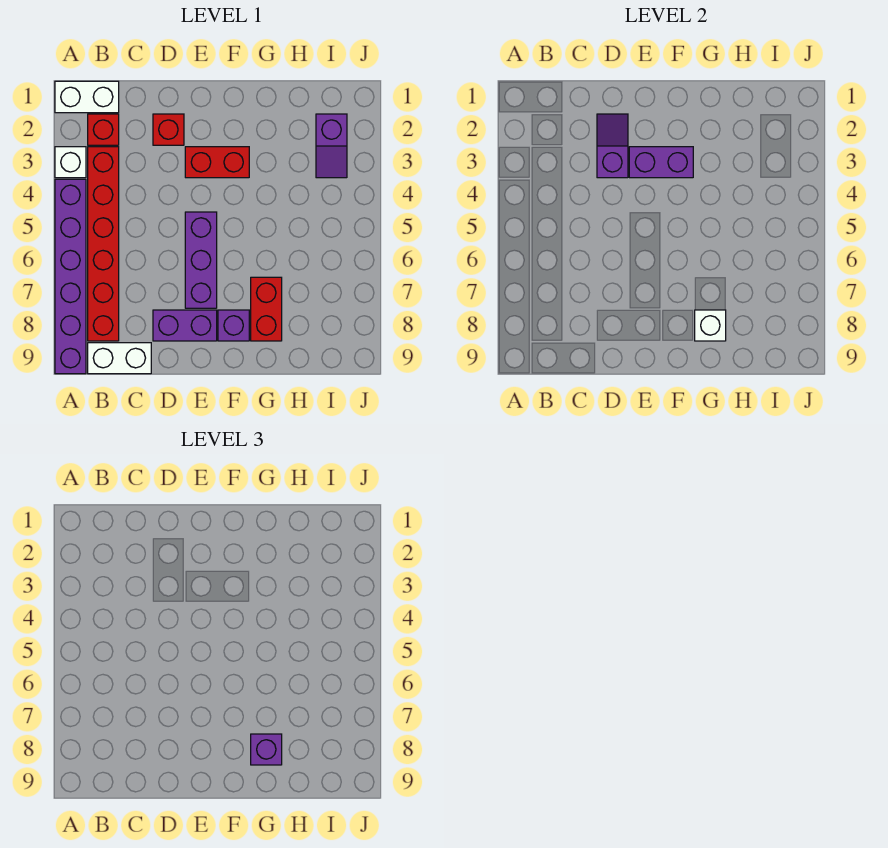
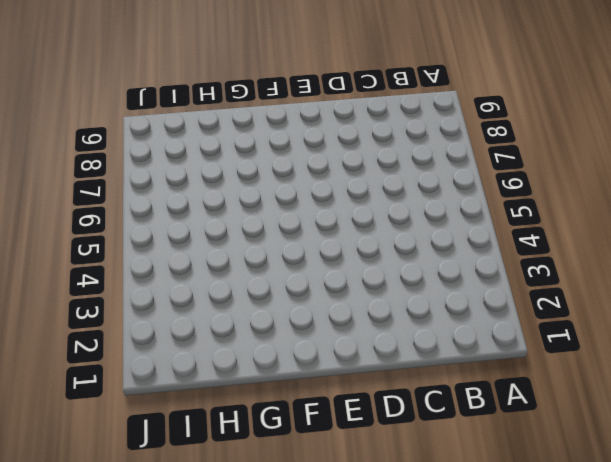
none -> white 1x2 brick [55,81,119,113]
none -> white 1x1 brick [55,147,86,178]
none -> purple 1x6 brick [55,179,86,374]

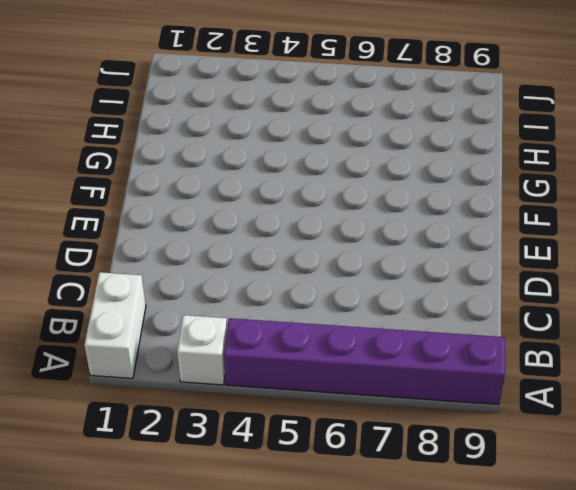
none -> red 1x1 brick [88,114,119,145]
none -> red 1x6 brick [88,147,119,341]
none -> white 1x2 brick [88,343,151,374]

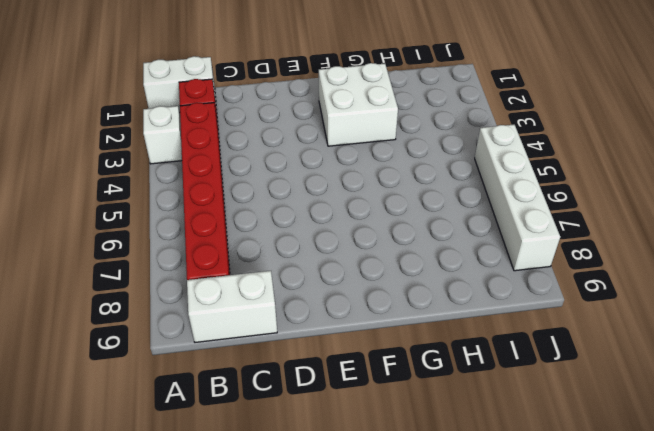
white 2x2 brick [319,63,398,146] -> red 1x2 brick [185,147,249,178]
white 1x4 brick [475,125,560,271] -> none
none -> purple 1x6 brick [55,179,86,374]
none -> red 1x1 brick [153,114,184,145]
none -> purple 1x2 brick [153,310,217,341]

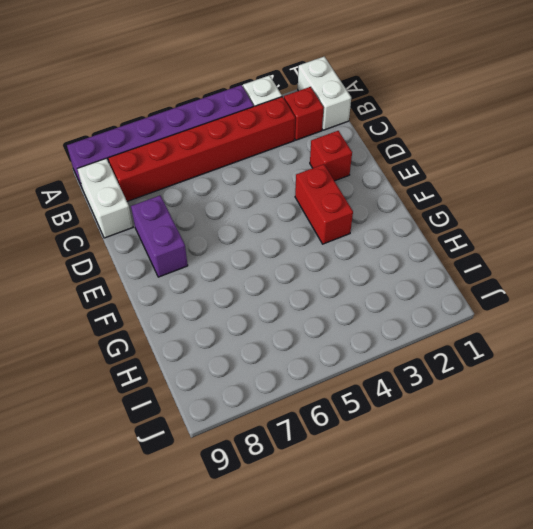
none -> purple 1x3 brick [185,212,217,308]
none -> purple 1x1 brick [218,310,249,341]
none -> red 1x2 brick [251,277,282,341]

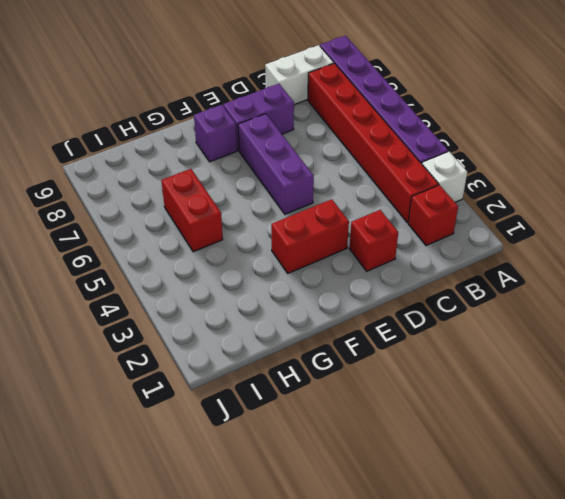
red 1x2 brick [161,169,223,252] -> red 1x2 brick moved to [251,277,282,341]
none -> white 1x2 brick [55,81,119,113]
none -> purple 1x2 slope [316,114,347,178]
none -> purple 1x2 slope [597,114,628,178]

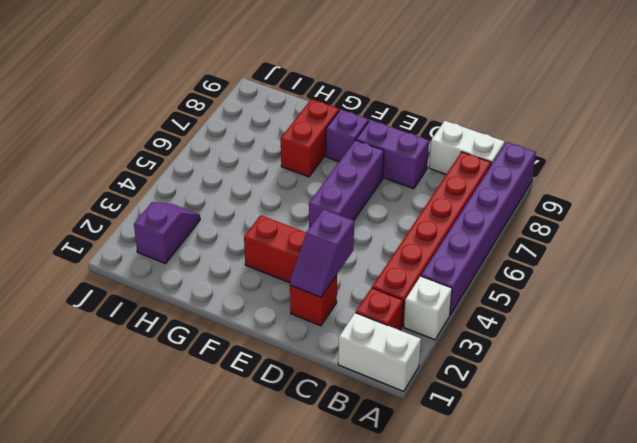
none -> purple 1x2 brick [629,147,693,178]
none -> white 1x1 brick [695,310,726,341]
none -> purple 1x1 brick [251,734,282,765]

